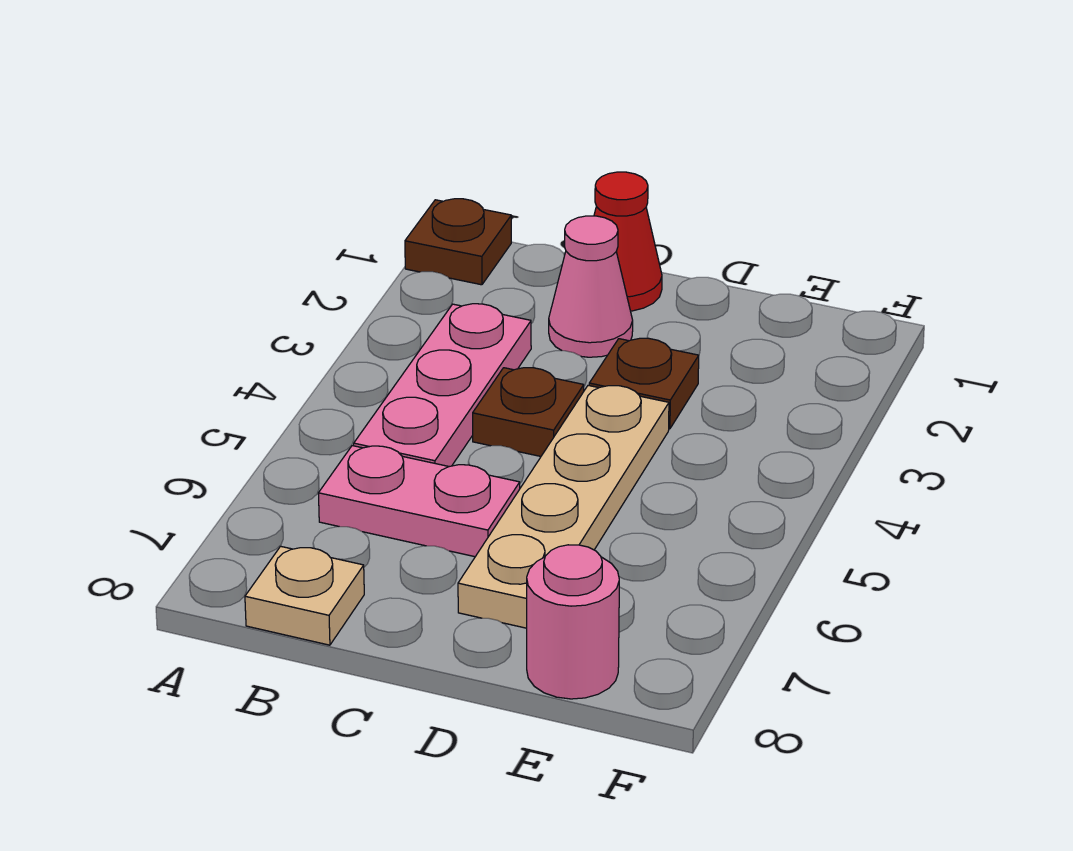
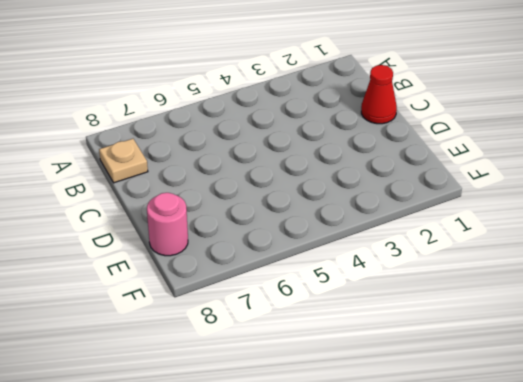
none -> brown 1x1 plate [405,199,511,285]
none -> pink 1x3 plate [354,304,531,467]

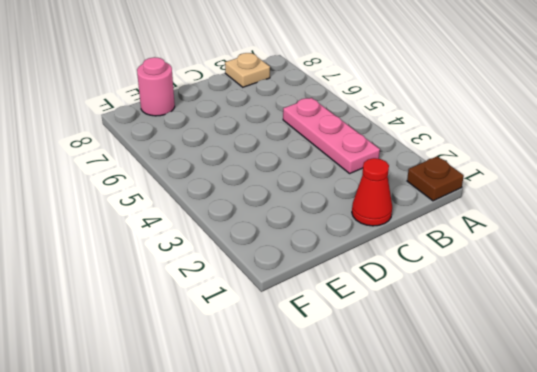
none -> pink 1x2 plate [318,446,520,557]
none -> pink 1x1 cone [549,216,633,357]

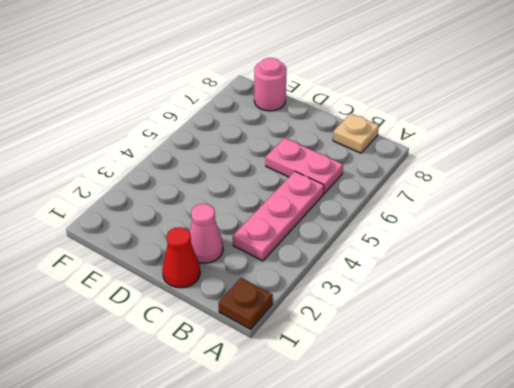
none -> brown 1x1 plate [473,368,584,456]
none -> brown 1x1 plate [589,338,699,429]

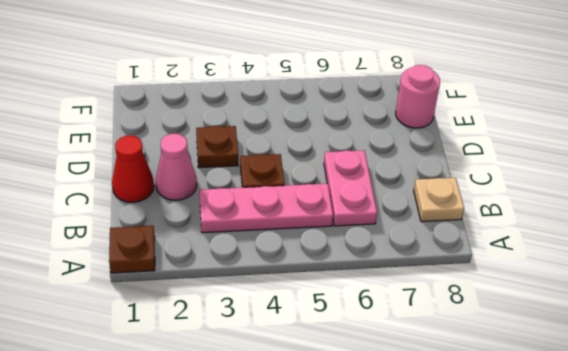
none -> tan 1x4 plate [458,385,669,628]

